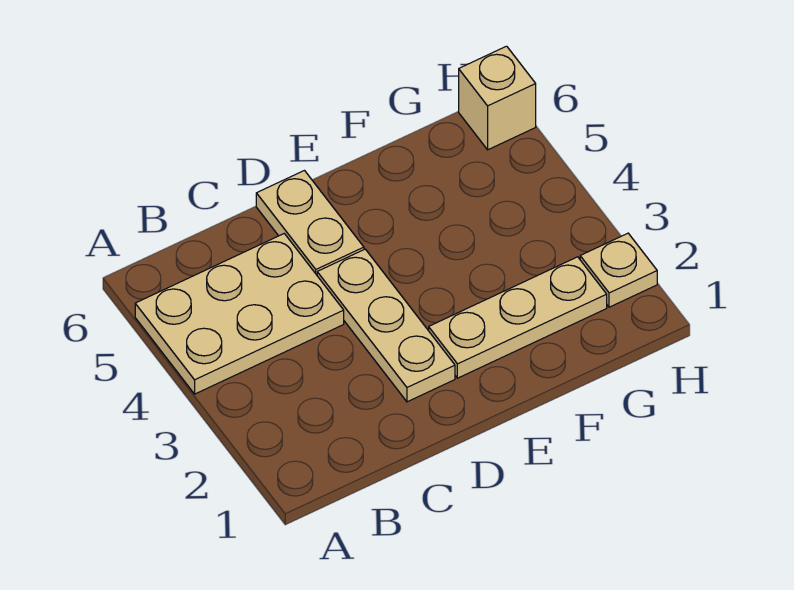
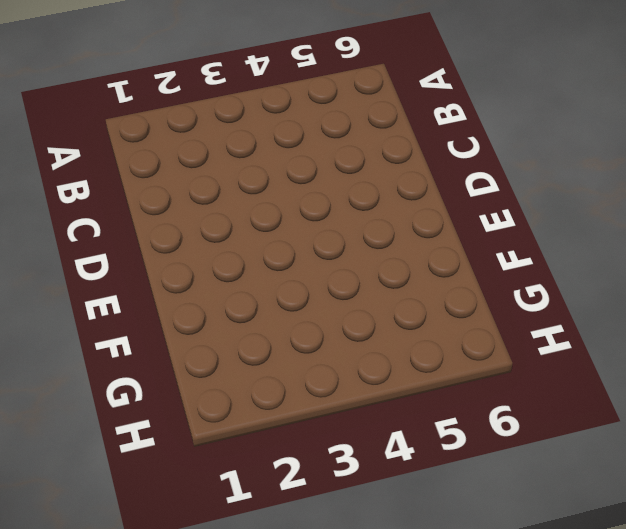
none -> tan 2x3 plate [135,234,344,394]
none -> tan 1x3 plate [317,249,455,402]

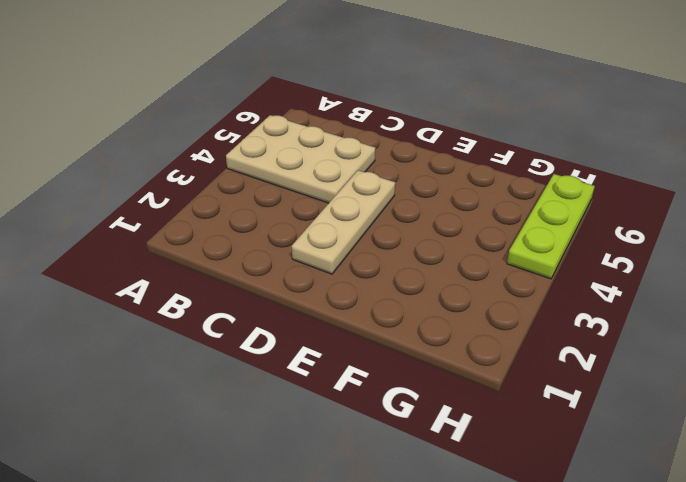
lime 1x3 plate [507,174,595,279] -> tan 1x1 brick [459,46,536,150]
none -> tan 1x2 plate [256,171,364,275]
none -> tan 1x3 plate [429,257,607,378]

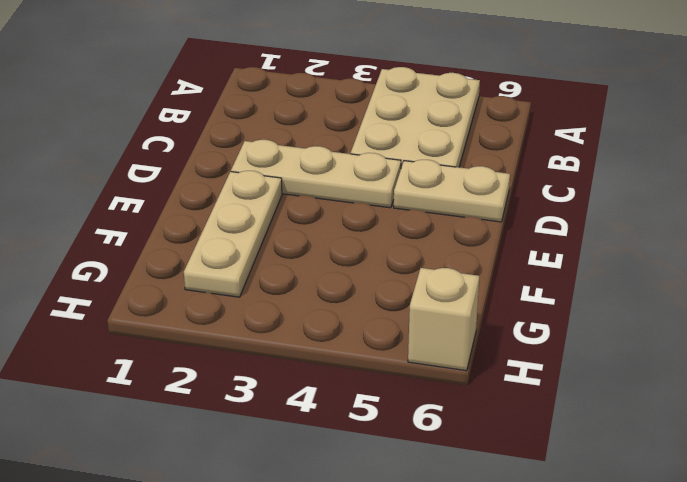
none -> tan 1x1 plate [580,233,657,307]

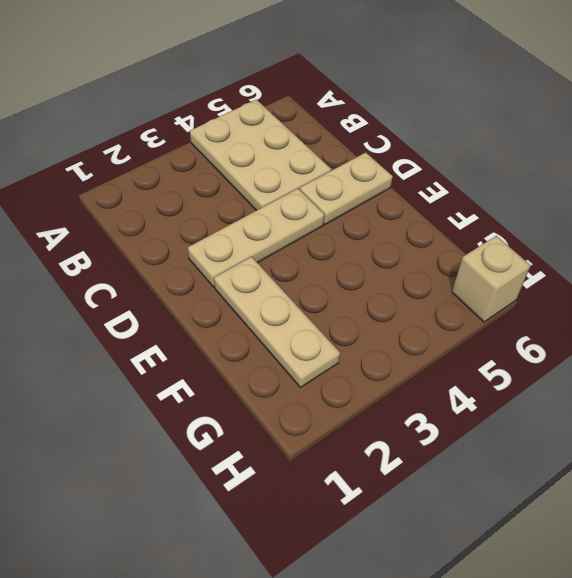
none -> tan 1x1 plate [580,233,657,307]

